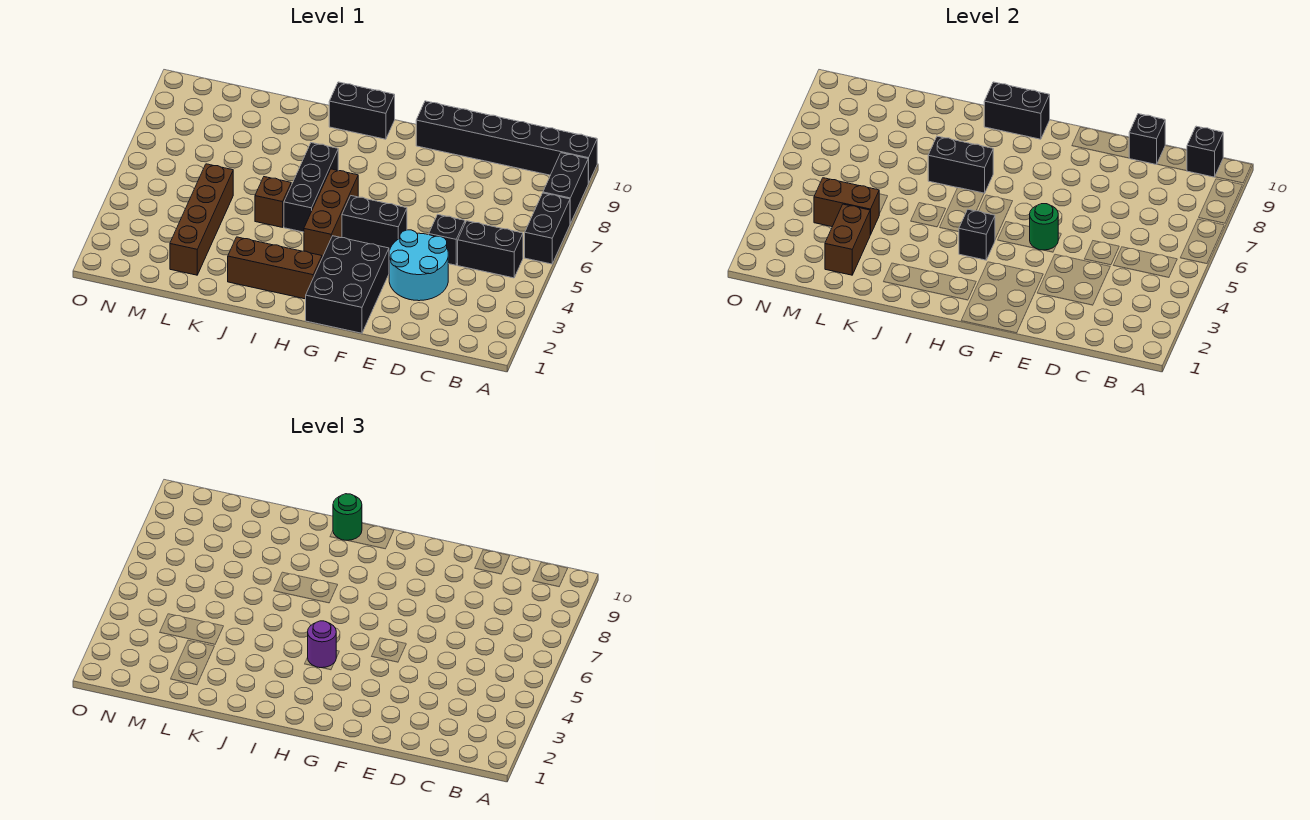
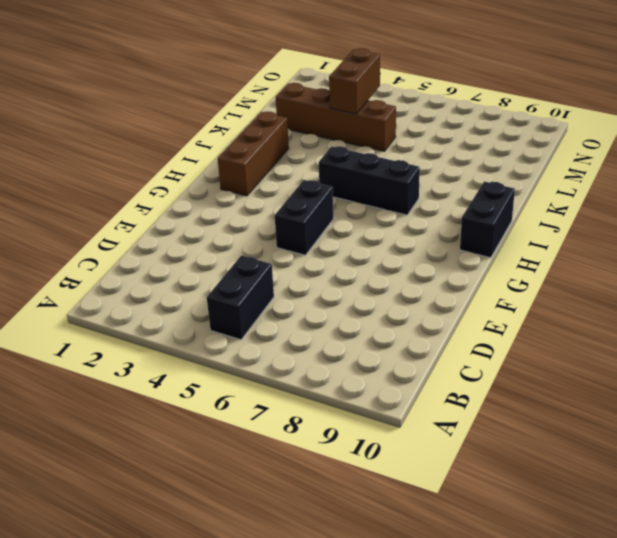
none -> black 1x2 brick [525,193,570,264]
none -> black 1x2 brick [543,153,588,224]
none -> black 1x6 brick [416,101,597,183]

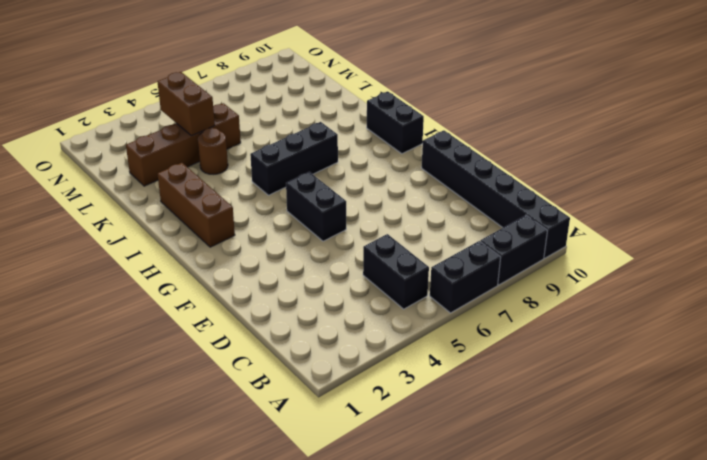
brown 1x1 round brick [198,128,228,174] -> none
none -> cyan 2x2 round brick [389,230,448,301]
none -> black 1x1 brick [429,215,465,265]
none -> black 2x3 brick [306,236,389,333]

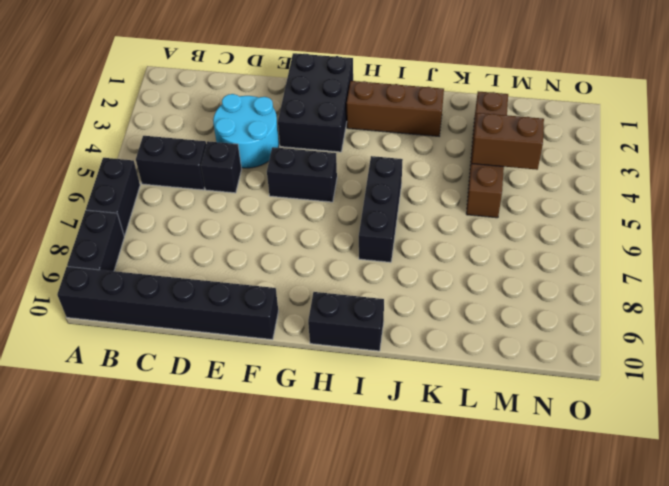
none -> brown 1x3 brick [304,169,358,258]
none -> brown 1x1 brick [255,177,291,227]
none -> black 1x1 brick [1187,126,1223,177]

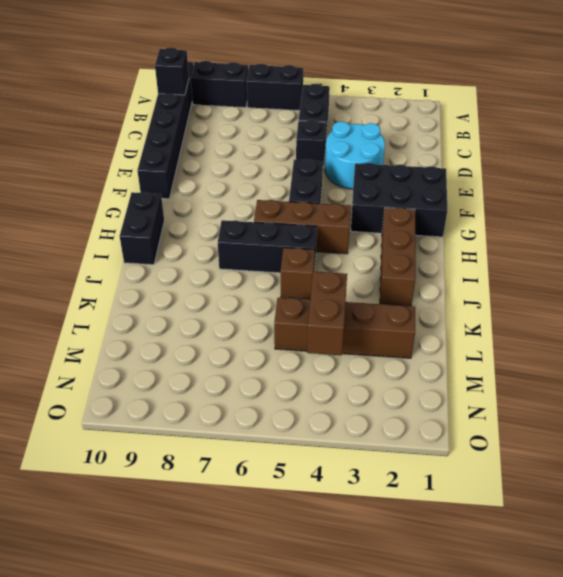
none -> black 1x1 brick [1129,114,1165,165]
none -> green 1x1 round brick [1030,204,1058,250]
none -> black 1x1 brick [959,209,995,260]

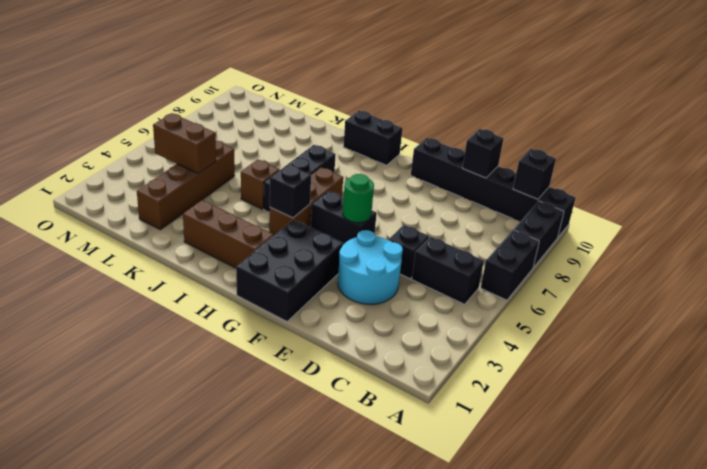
none -> black 1x2 brick [984,82,1050,139]
none -> black 1x2 brick [928,136,993,193]
none -> brown 1x2 brick [825,204,870,275]

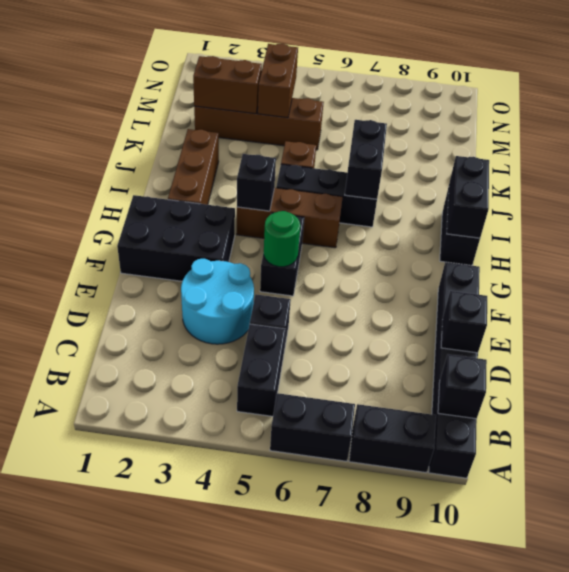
none -> purple 1x1 round brick [308,621,337,668]
none -> green 1x1 round brick [333,494,362,540]

